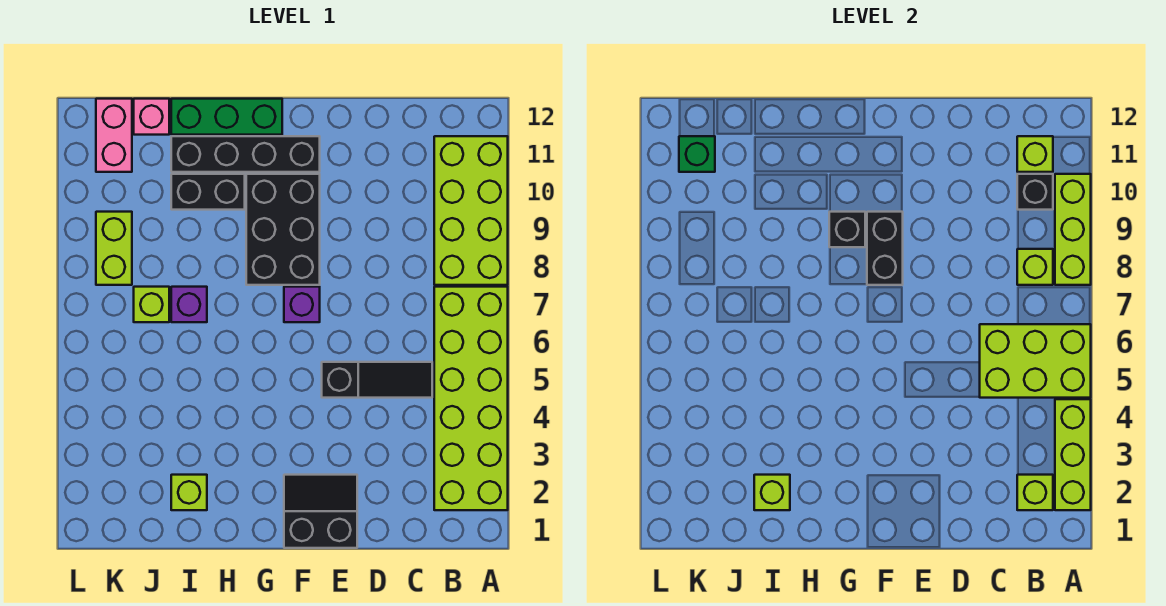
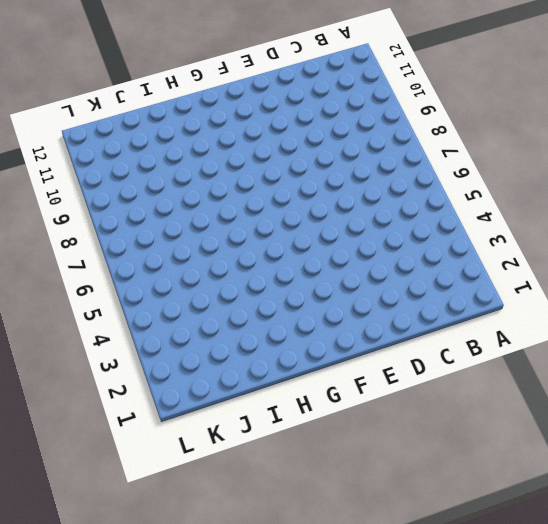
none -> lime 2x6 brick [434,287,508,510]
none -> lime 2x4 brick [434,136,508,285]
none -> black 1x3 slope [322,362,432,398]

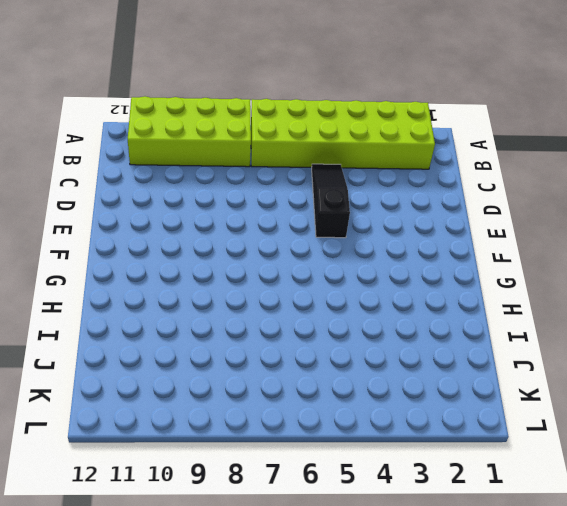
none -> black 2x2 slope [284,475,357,548]
none -> purple 1x1 brick [284,287,320,322]
none -> black 2x3 brick [246,174,320,285]

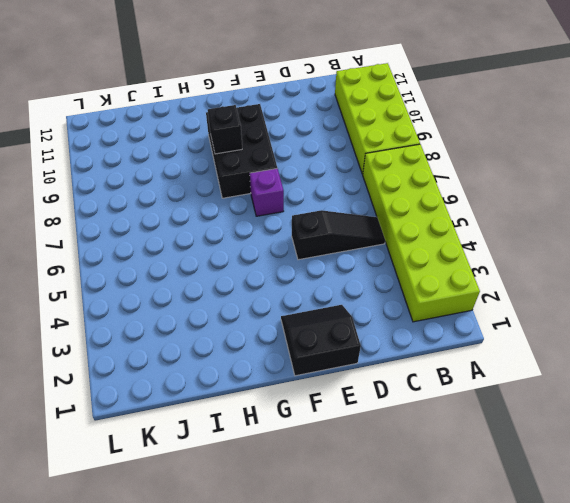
none -> black 1x4 brick [171,136,320,172]
none -> green 1x3 brick [171,99,282,135]
none -> black 1x2 brick [171,174,245,210]

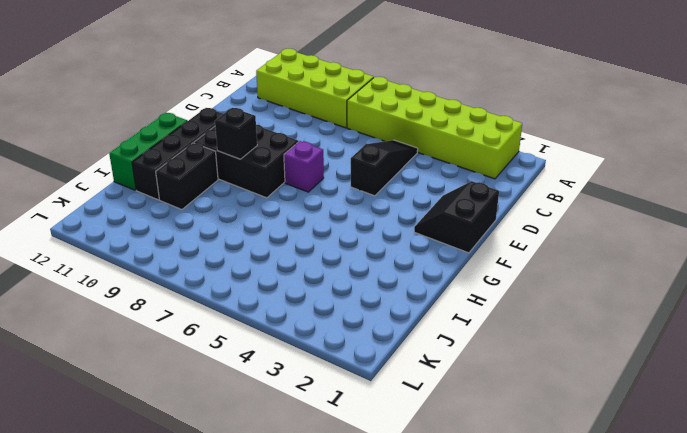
none -> lime 1x1 brick [171,475,207,510]
none -> purple 1x1 brick [171,287,207,322]
none -> lime 1x1 brick [134,287,169,322]

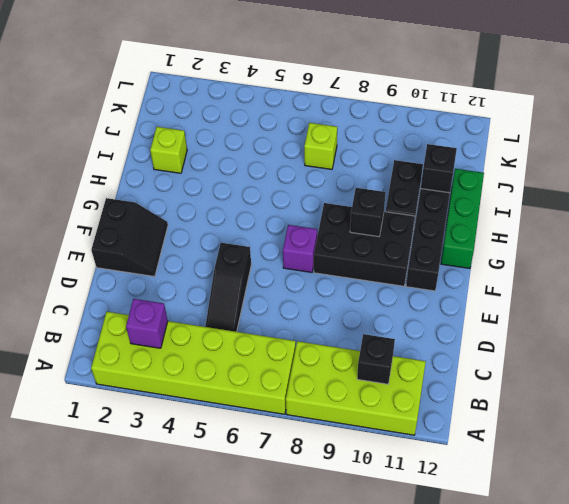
purple 1x1 brick [126,299,168,348] -> purple 1x1 brick moved to [171,287,207,322]
black 1x1 brick [421,144,457,193] -> none
none -> pink 1x1 brick [134,99,169,135]
none -> lime 1x2 brick [96,212,132,285]
none -> pink 1x2 brick [96,99,132,172]

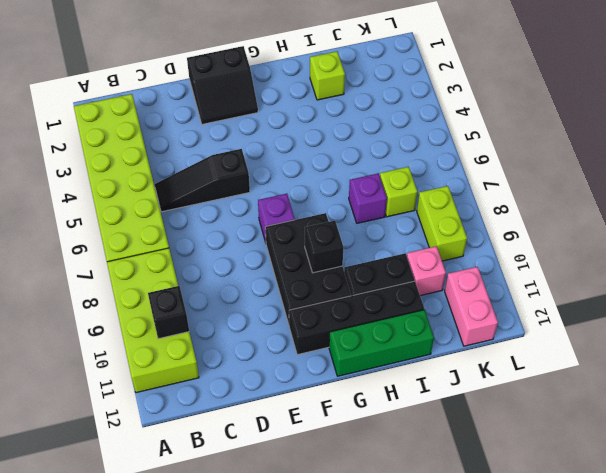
pink 1x1 brick [407,246,446,296] -> pink 1x1 brick moved to [134,99,169,135]
none -> lime 1x3 brick [1055,399,1091,510]
none -> lime 2x3 brick [980,324,1091,398]
none -> lime 1x3 brick [1055,174,1091,285]

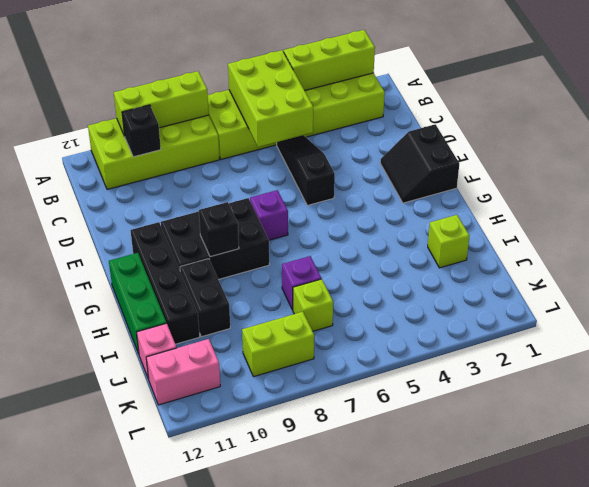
none -> lime 1x1 brick [1017,475,1053,510]
none -> lime 1x1 brick [1017,249,1053,285]
none -> lime 1x1 brick [1017,136,1053,172]

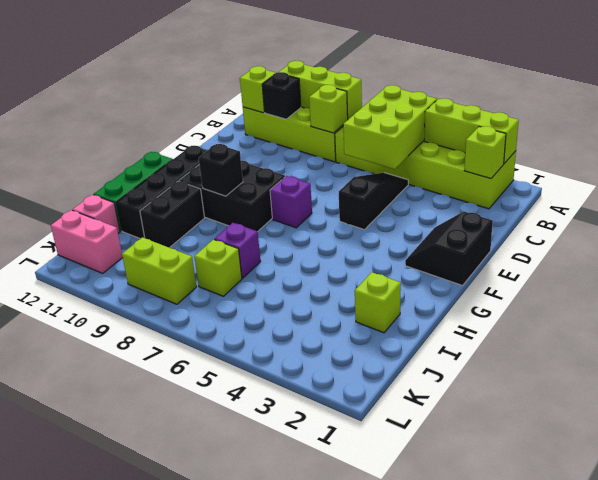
none -> black 1x2 brick [867,212,903,285]
none -> lime 1x1 brick [754,475,790,510]
none -> green 1x1 brick [679,136,715,172]

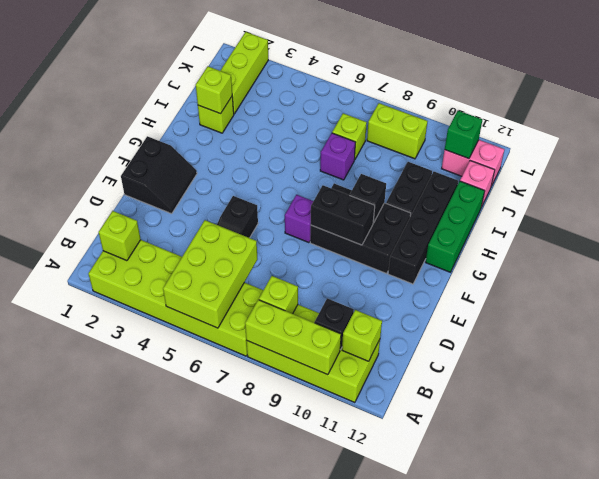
lime 1x3 brick [220,32,268,114] -> lime 1x3 brick turned to [1055,399,1091,510]

